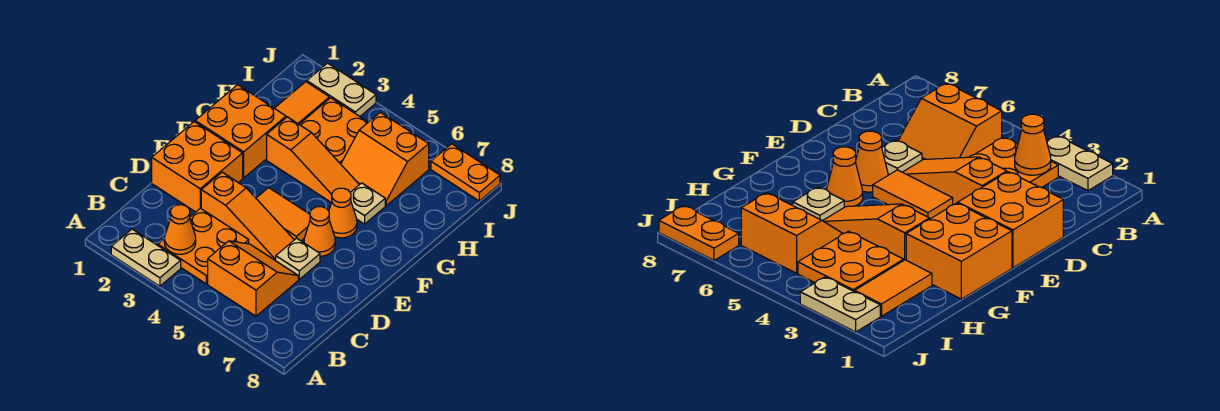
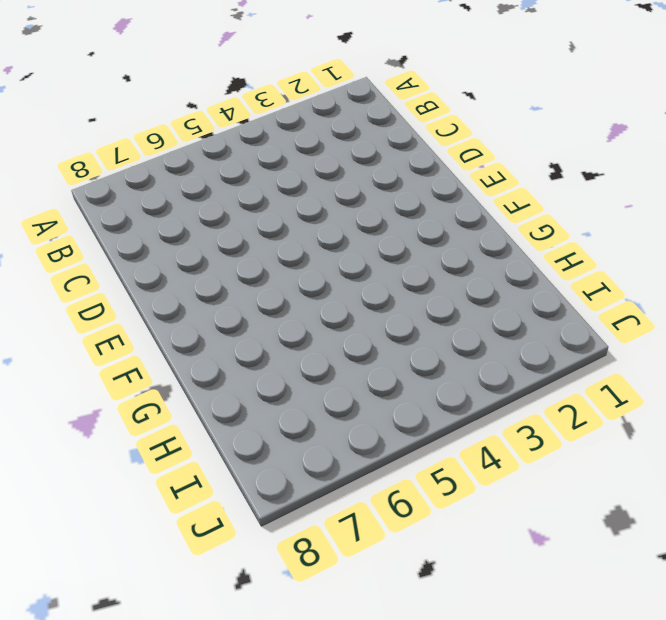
none -> tan 1x2 plate [111,229,181,286]
none -> orange 2x2 plate [158,208,249,284]
none -> orange 2x2 slope [208,241,298,316]

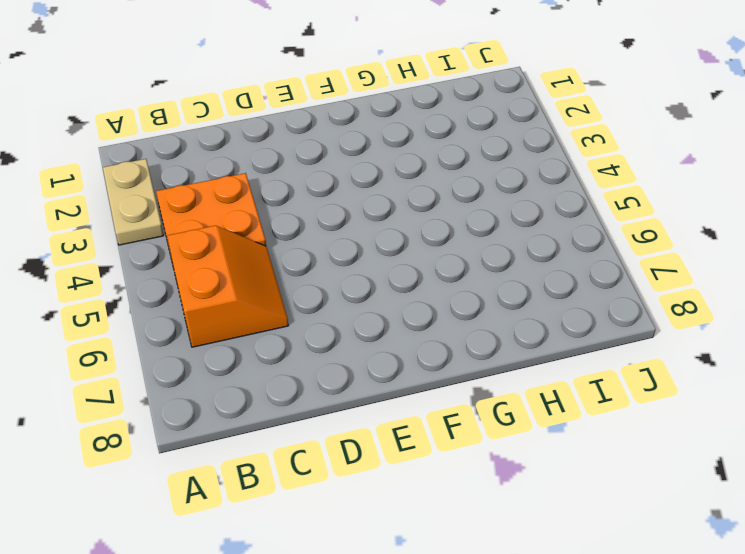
none -> orange 2x2 brick [152,122,243,212]
none -> orange 1x3 slope [201,172,294,261]
none -> tan 1x1 plate [276,238,320,279]

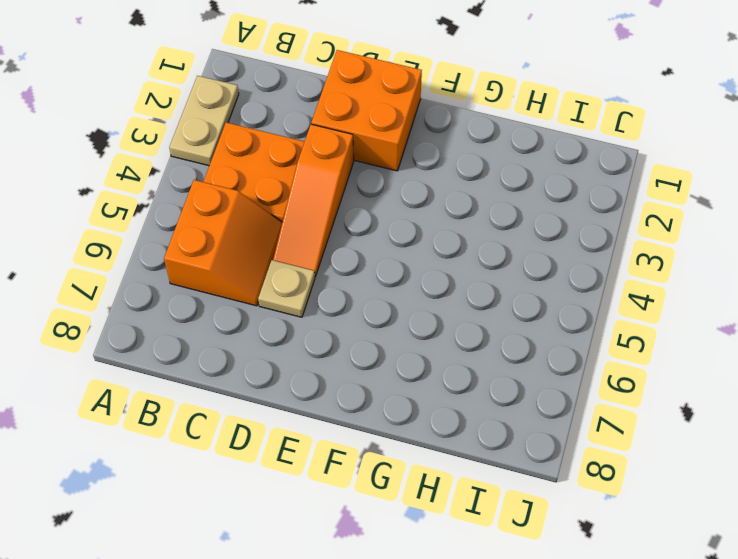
none -> orange 1x2 tile [256,188,310,241]
none -> orange 1x1 cone [304,207,335,256]
none -> orange 2x2 brick [195,85,286,178]

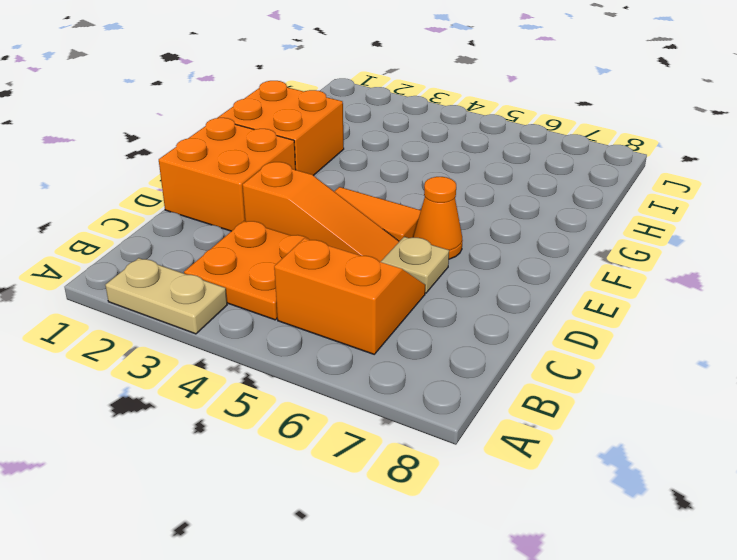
none -> orange 1x1 cone [329,188,357,238]
none -> orange 1x3 slope [267,117,359,203]
none -> tan 1x1 plate [350,183,385,224]

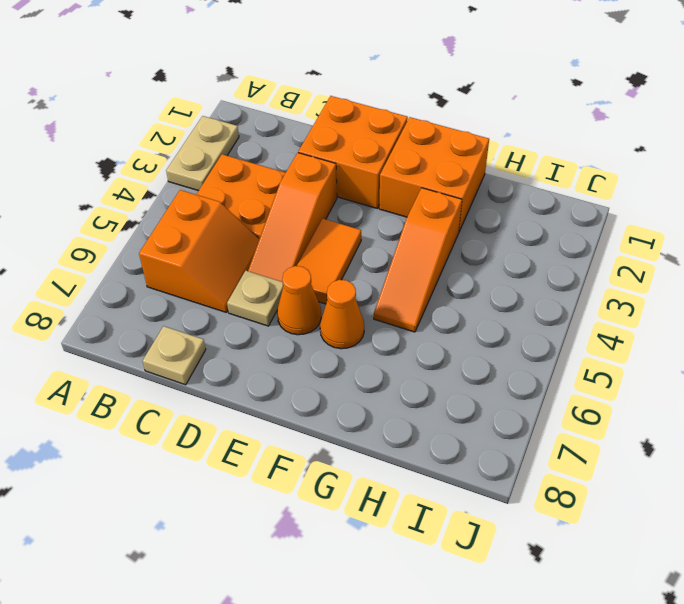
tan 1x1 plate [143,326,206,385] -> tan 1x1 plate moved to [350,183,385,224]
none -> orange 1x2 tile [274,82,329,124]
none -> orange 2x2 plate [299,98,368,164]
none -> orange 2x2 slope [341,112,429,205]

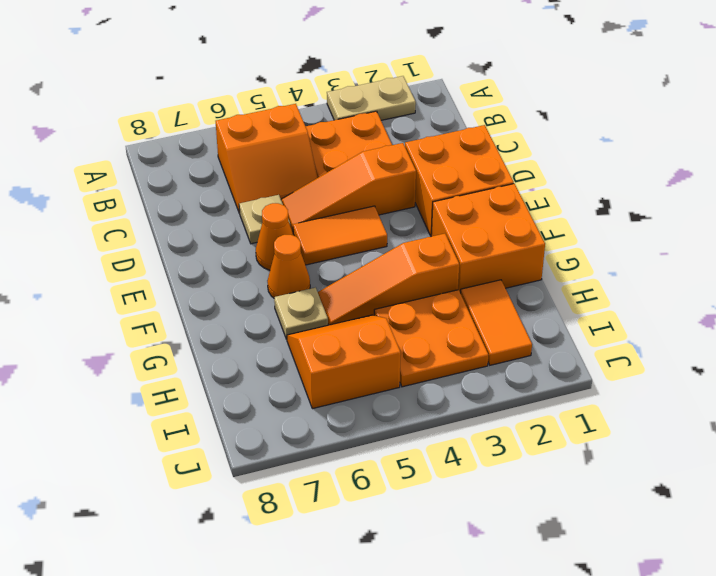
none -> tan 1x2 plate [307,63,376,116]
none -> orange 1x2 plate [431,144,500,201]
none -> orange 1x1 cone [164,205,196,254]

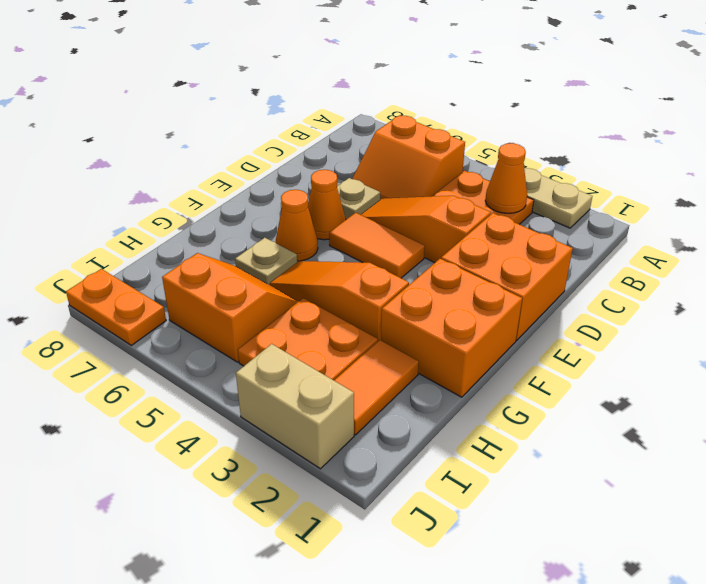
tan 1x2 brick [236,344,354,469] -> tan 1x2 plate [307,63,376,116]

